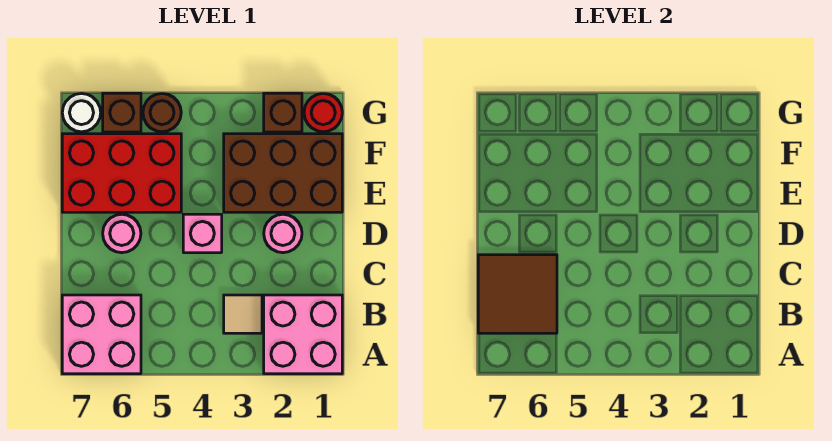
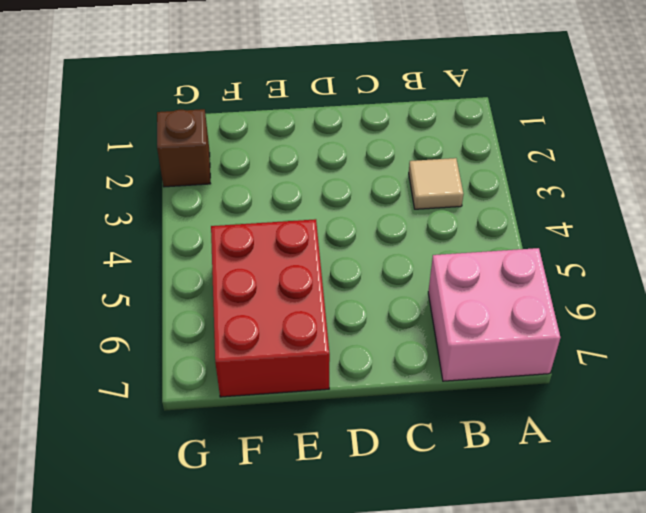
none -> pink 2x2 brick [264,295,342,374]
none -> pink 1x1 round brick [264,214,302,253]
none -> pink 1x1 brick [183,214,222,253]

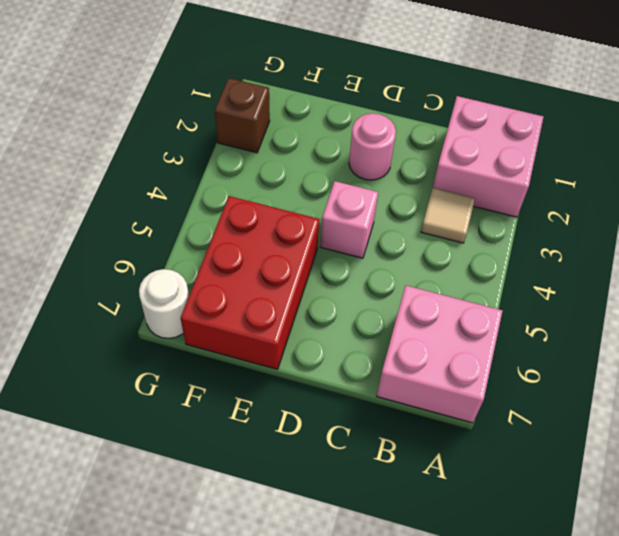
none -> pink 1x1 round brick [103,214,141,253]
none -> brown 2x3 brick [224,134,342,212]
none -> red 1x1 round brick [304,94,342,132]

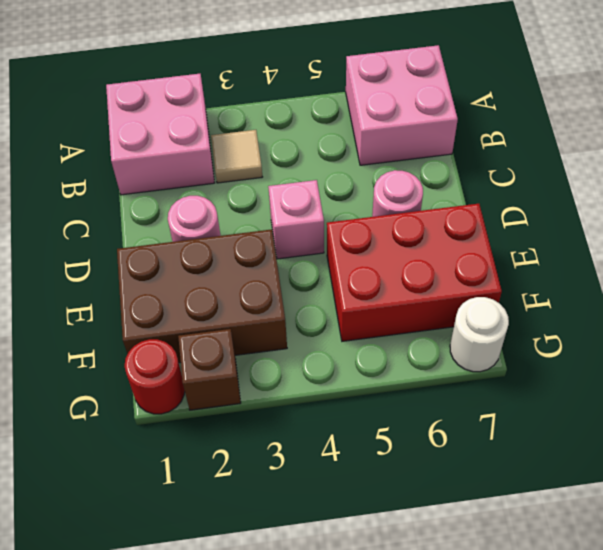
none -> brown 1x1 round brick [143,94,181,132]
none -> brown 1x1 brick [103,93,141,132]
none -> brown 2x2 tile [478,255,557,333]

